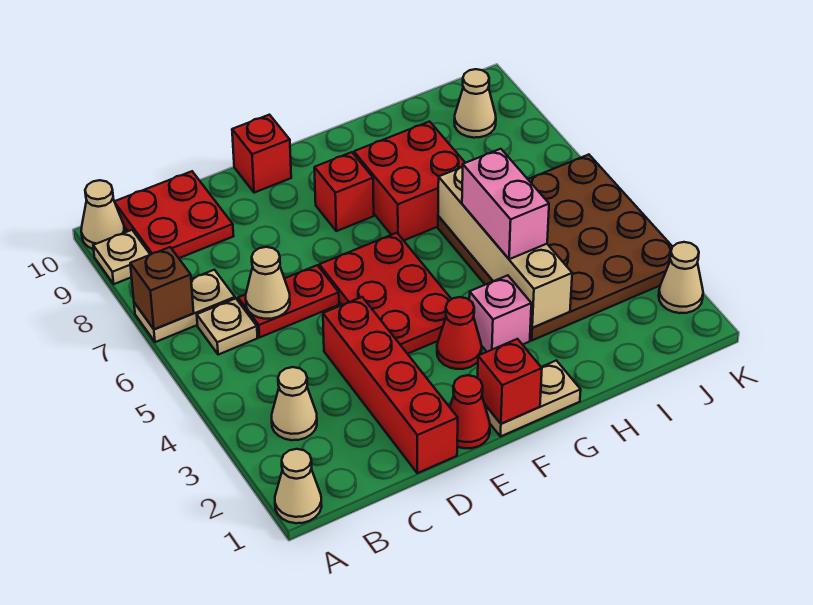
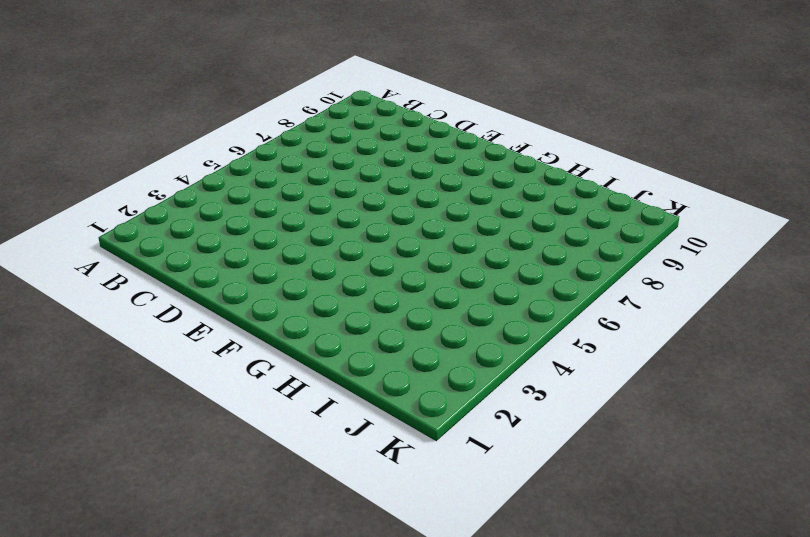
none -> tan 1x1 cone [275,449,322,523]
none -> tan 1x2 plate [134,270,235,342]
none -> tan 1x1 plate [93,230,150,284]

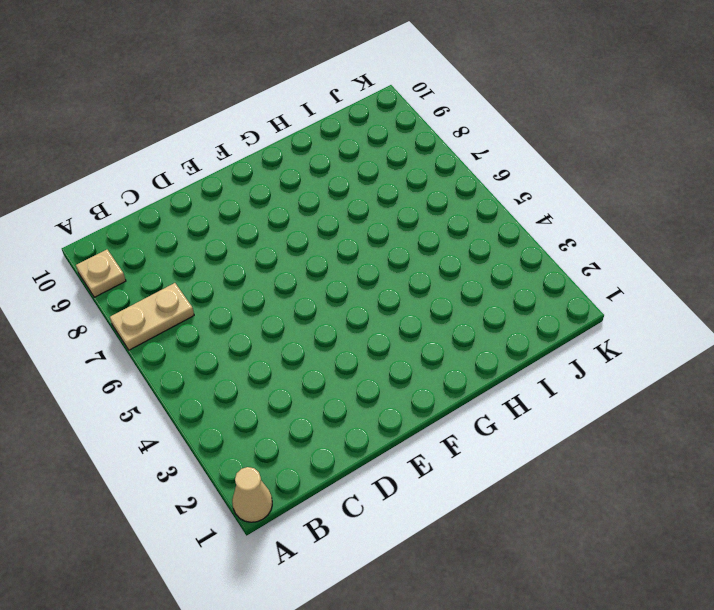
none -> tan 1x1 cone [81,180,125,249]
none -> tan 1x1 cone [272,367,317,440]
none -> tan 1x1 plate [197,298,257,355]

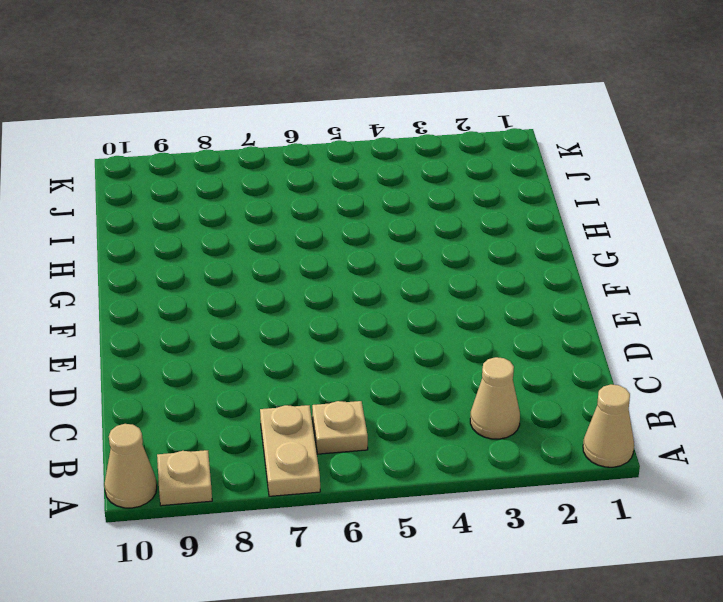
none -> red 2x2 plate [115,171,233,258]
none -> red 1x2 plate [238,265,339,337]
none -> red 1x4 brick [323,297,458,473]

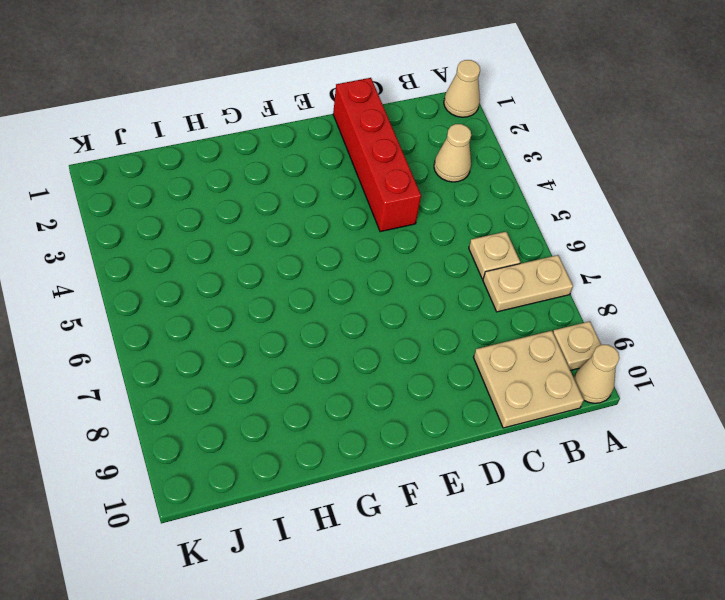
tan 2x2 plate [473,331,584,428] -> red 2x2 plate [115,171,233,258]
none -> red 1x2 plate [238,265,339,337]
none -> red 1x1 cone [450,375,490,448]
none -> red 2x3 plate [319,233,451,354]

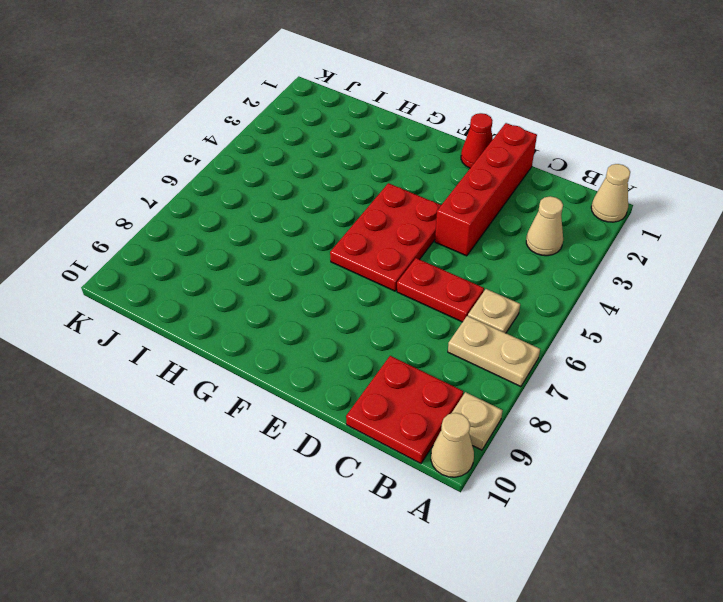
none -> red 1x1 brick [232,115,291,193]
none -> tan 1x2 plate [485,360,581,437]
none -> red 1x1 cone [437,297,482,369]

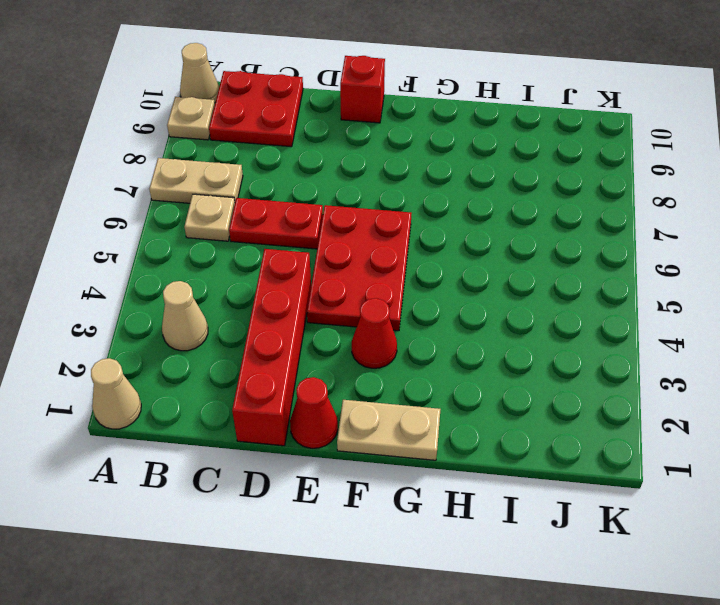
none -> red 1x1 brick [314,152,374,231]
none -> pink 1x1 brick [469,275,531,352]
none -> red 2x2 brick [354,122,465,240]

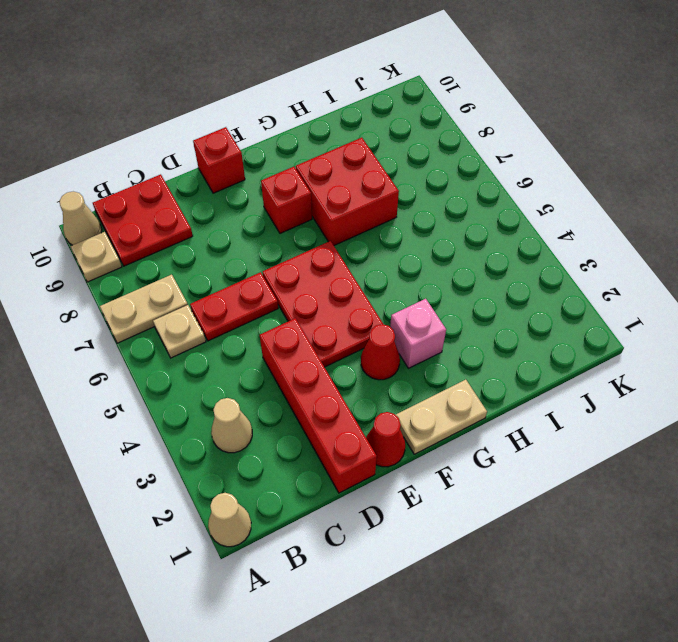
none -> brown 4x4 plate [438,155,672,340]
none -> tan 1x1 cone [454,69,496,138]
none -> tan 1x1 cone [659,242,703,313]

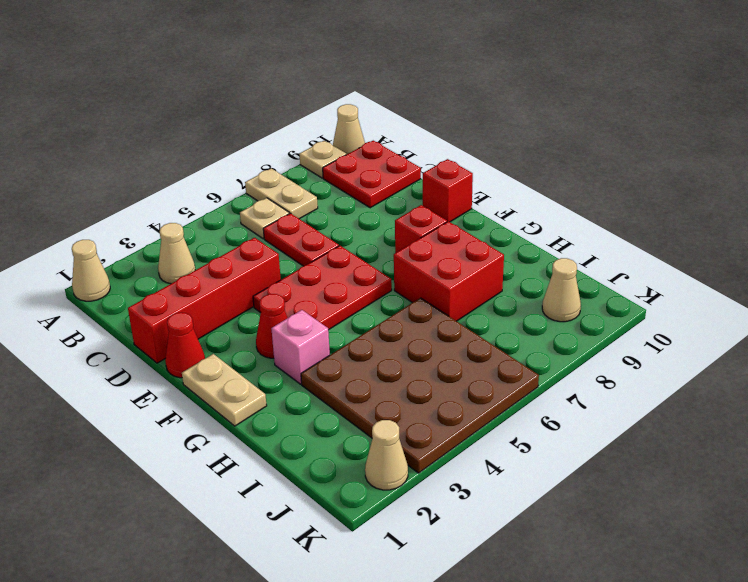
none -> brown 1x1 brick [130,247,194,329]
none -> tan 1x1 cone [246,247,290,319]
none -> red 1x1 brick [478,339,542,424]

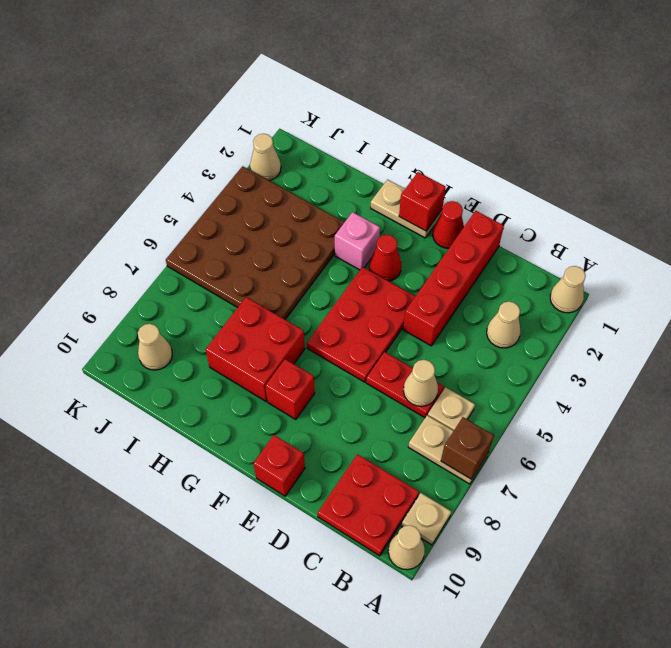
none -> tan 1x4 brick [438,167,572,328]
none -> pink 1x2 brick [462,149,549,259]

